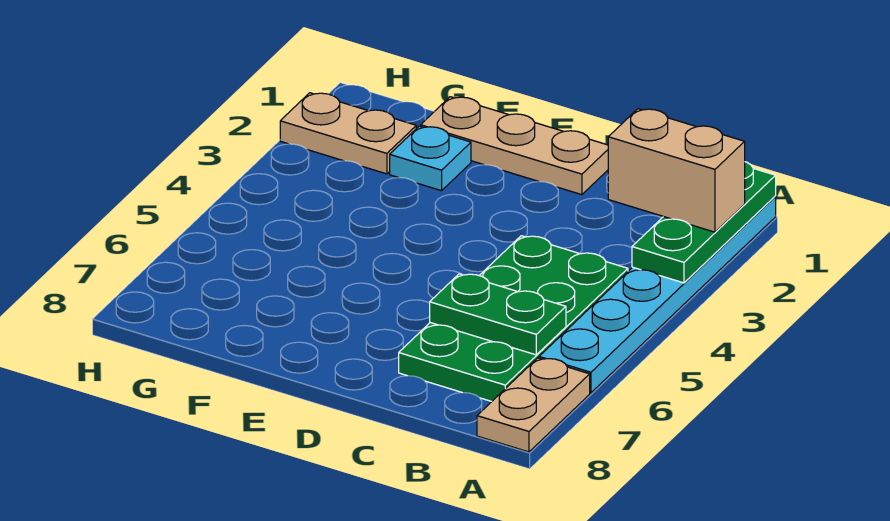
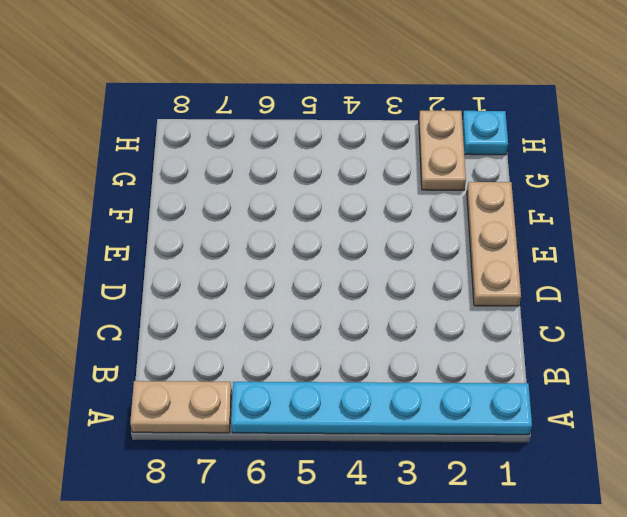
cyan 1x1 plate [462,111,508,155] -> cyan 1x1 plate moved to [390,126,471,191]
none -> green 2x4 plate [399,236,628,401]
none -> green 1x3 plate [632,162,776,283]

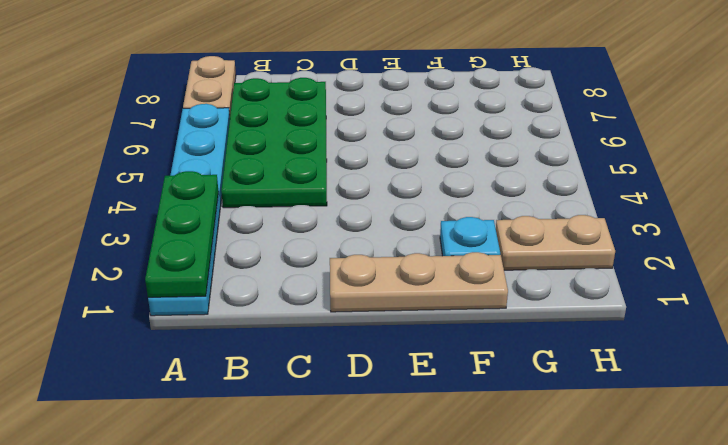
none -> green 1x2 plate [430,274,566,355]
none -> tan 1x2 brick [608,109,745,232]

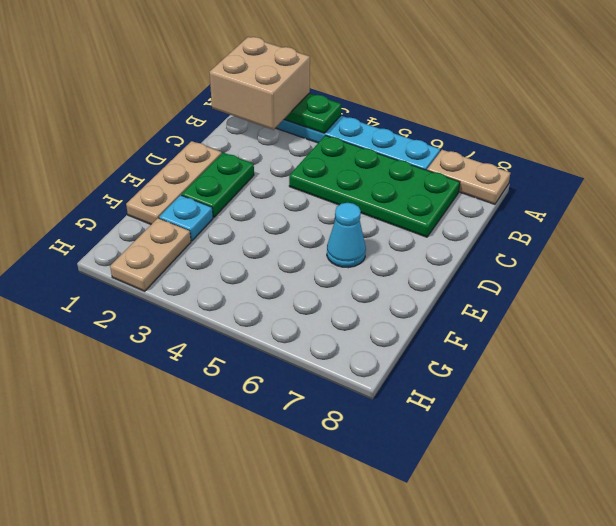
tan 2x2 brick [210,37,310,130] -> tan 1x2 brick [608,109,745,232]
green 1x2 plate [182,153,254,218] -> green 1x2 plate moved to [430,274,566,355]
cyan 1x1 cone [327,203,366,268] -> none

